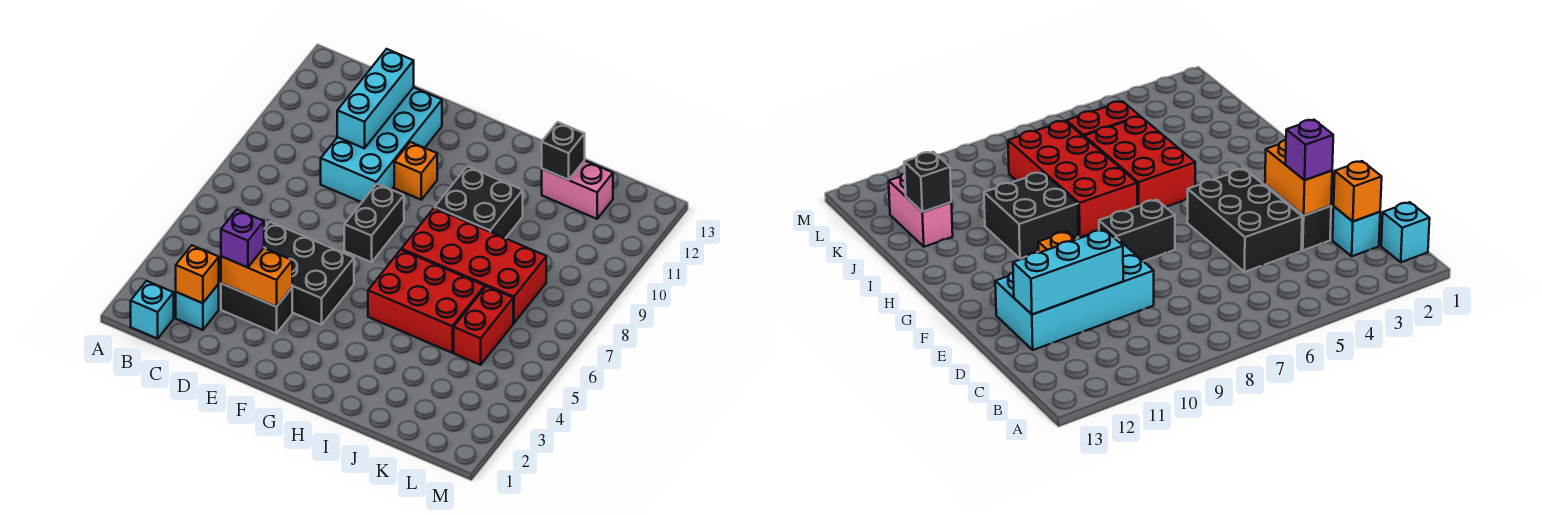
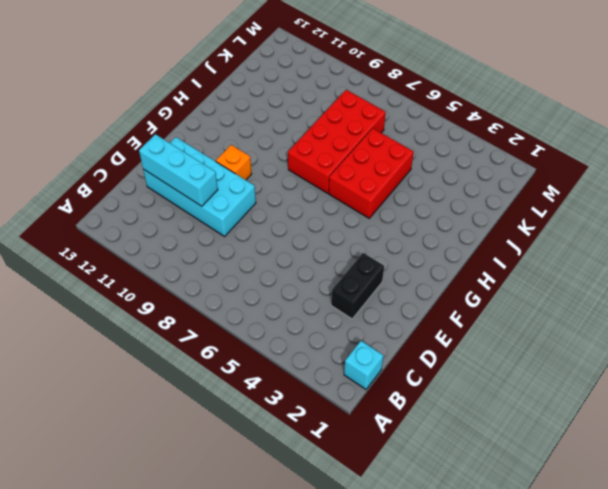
none -> cyan 1x1 brick [176,284,219,330]
none -> black 2x3 brick [264,222,354,325]
none -> black 1x2 brick [344,184,404,262]

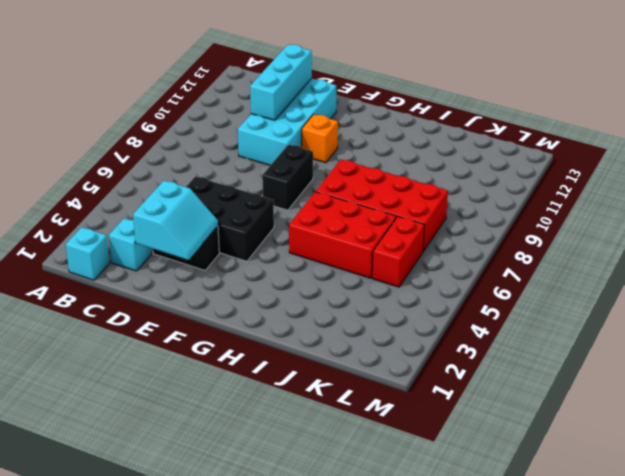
cyan 2x2 slope [133,181,218,260] -> orange 1x2 brick [221,248,292,307]
none -> black 2x2 brick [435,166,523,238]
none -> pink 1x2 brick [542,160,613,219]
none -> orange 1x1 brick [176,245,219,303]

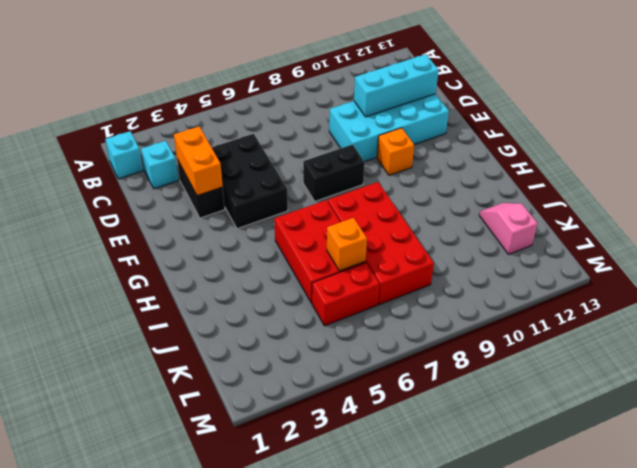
orange 1x1 brick [327,218,367,271] -> orange 1x1 brick moved to [176,245,219,303]
pink 1x2 slope [479,203,537,254] -> pink 1x2 brick [542,160,613,219]
none -> black 2x2 brick [435,166,523,238]
none -> black 1x1 brick [542,122,585,180]
none -> purple 1x1 brick [221,210,264,268]

